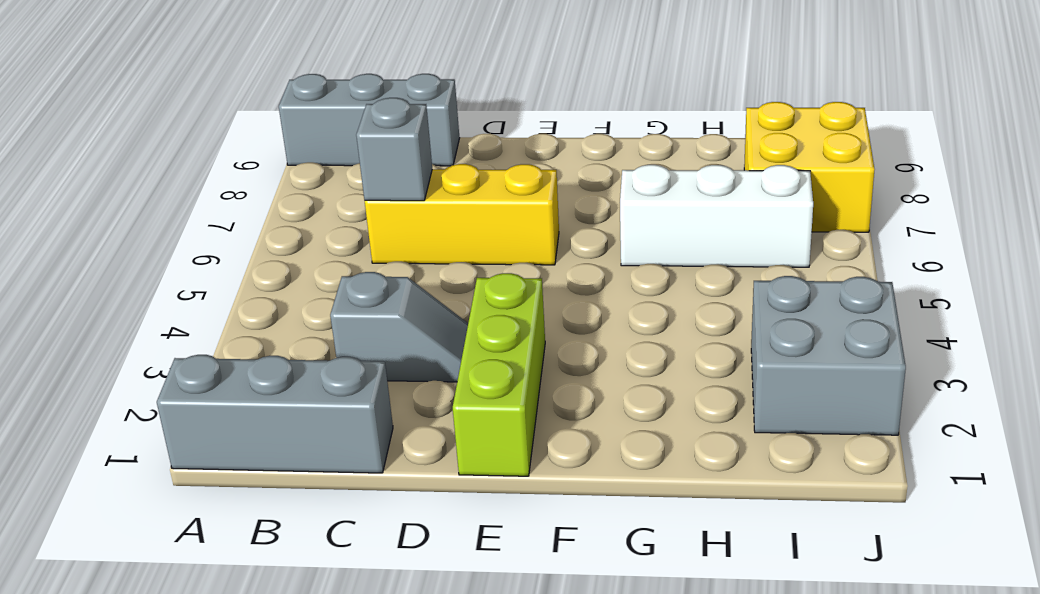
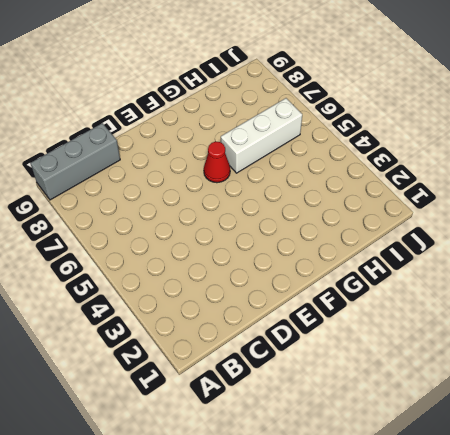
red 1x1 cone [204,142,230,183] -> none
none -> grey 1x3 brick [157,355,393,473]
none -> grey 1x2 slope [330,272,468,382]

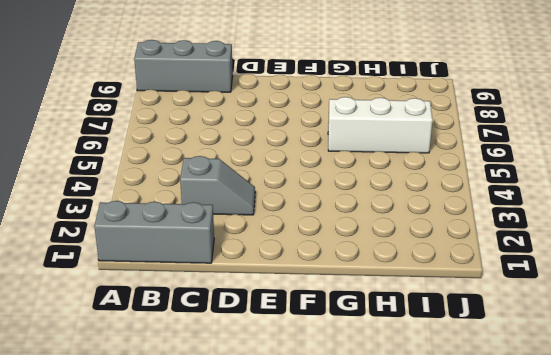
none -> yellow 1x3 brick [365,164,559,265]
none -> lime 1x3 brick [453,273,545,476]

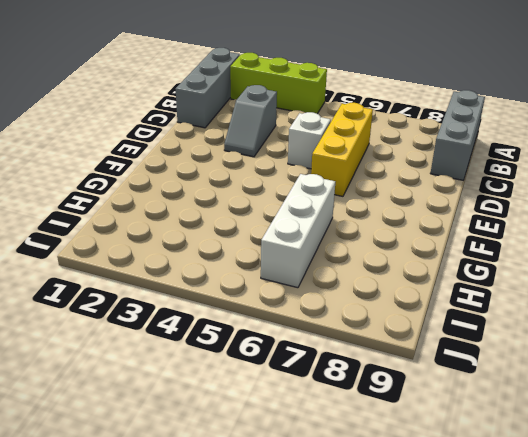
lime 1x3 brick [230,53,327,114] -> lime 1x3 brick moved to [453,273,545,476]
white 1x1 brick [288,112,331,169] -> none
none -> grey 2x2 brick [751,276,906,435]
none -> yellow 2x2 brick [744,102,875,232]

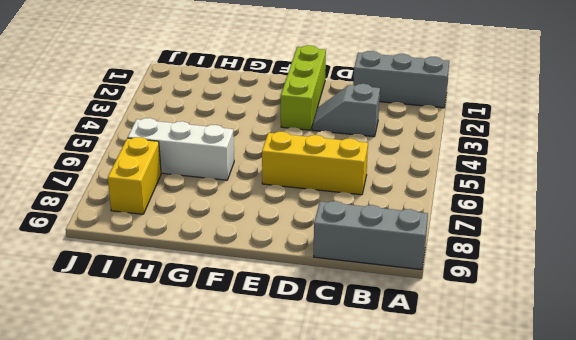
yellow 1x2 brick [108,137,161,214] -> yellow 2x2 brick [744,102,875,232]
none -> grey 2x2 brick [751,276,906,435]
none -> grey 1x1 brick [356,98,432,201]

